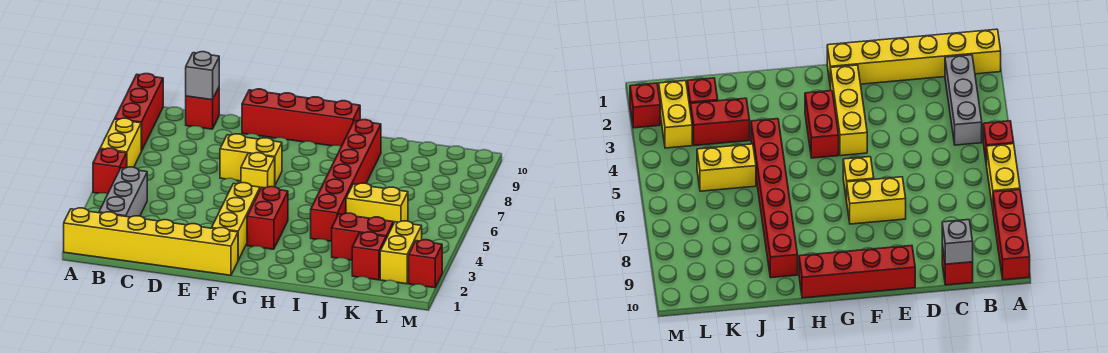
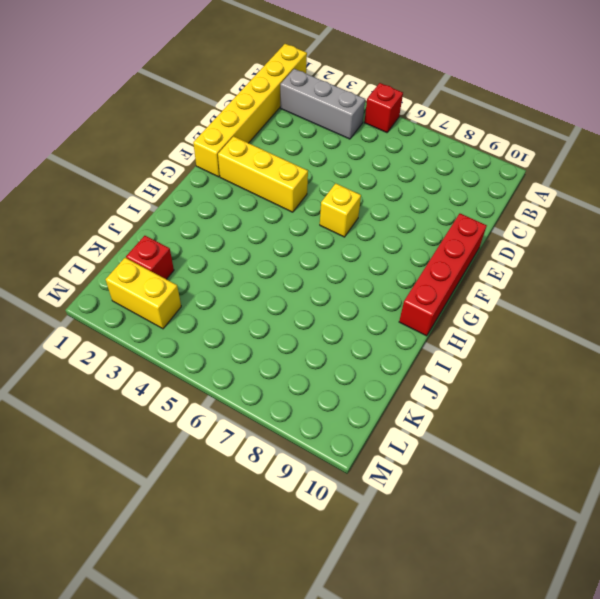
none -> yellow 1x2 brick [100,118,141,167]
none -> red 1x3 brick [115,74,163,151]
none -> red 1x1 brick [186,88,219,129]

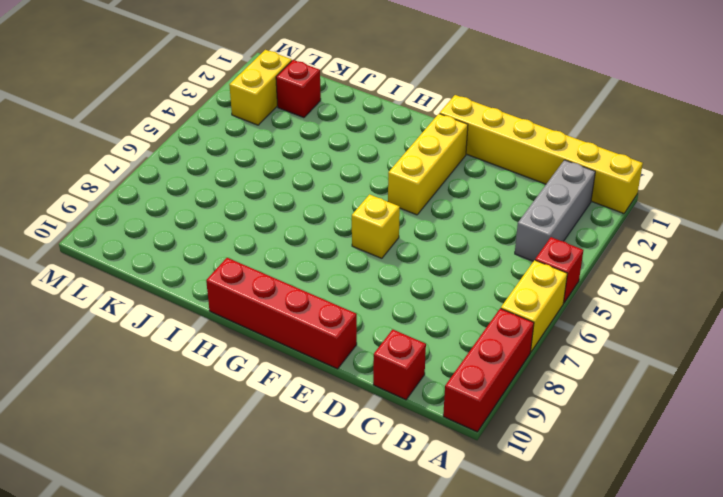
none -> yellow 1x2 brick [220,134,282,185]
none -> red 1x2 brick [247,187,288,249]
none -> red 1x6 brick [311,120,381,241]

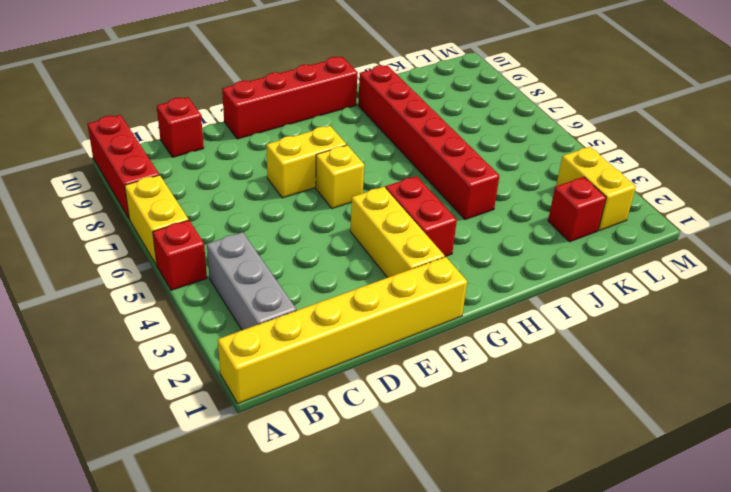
none -> red 1x2 brick [332,213,393,260]
none -> yellow 1x2 brick [346,183,408,224]
none -> red 1x1 brick [409,240,442,288]

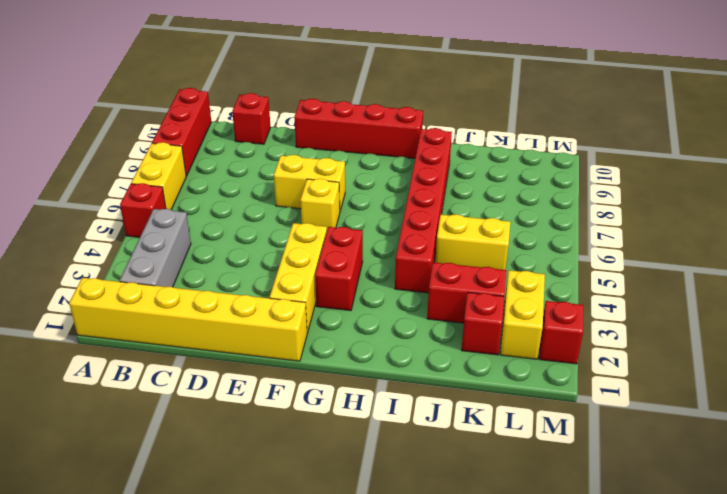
none -> grey 1x1 brick [186,52,219,100]

